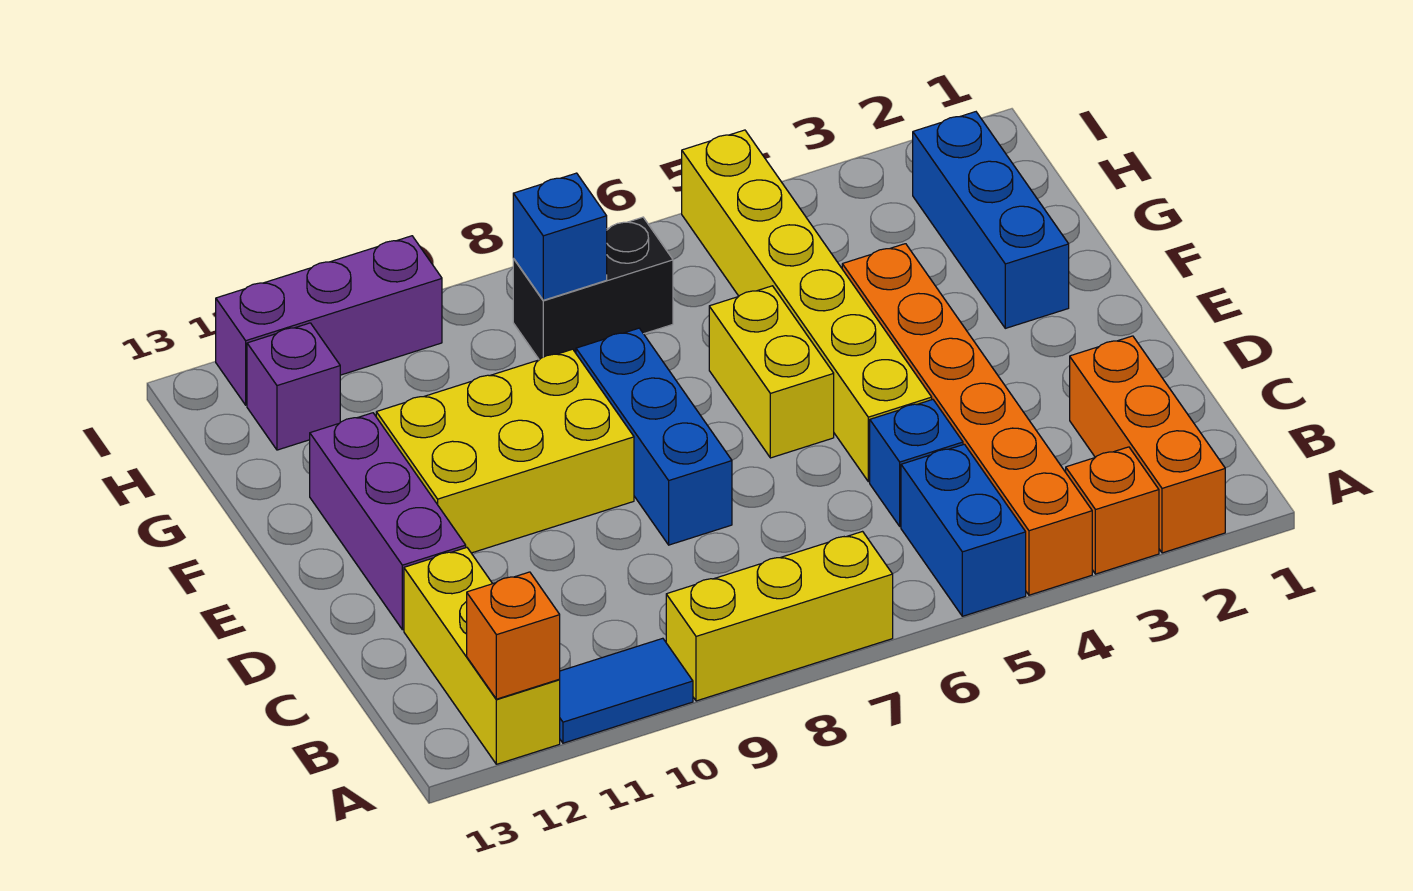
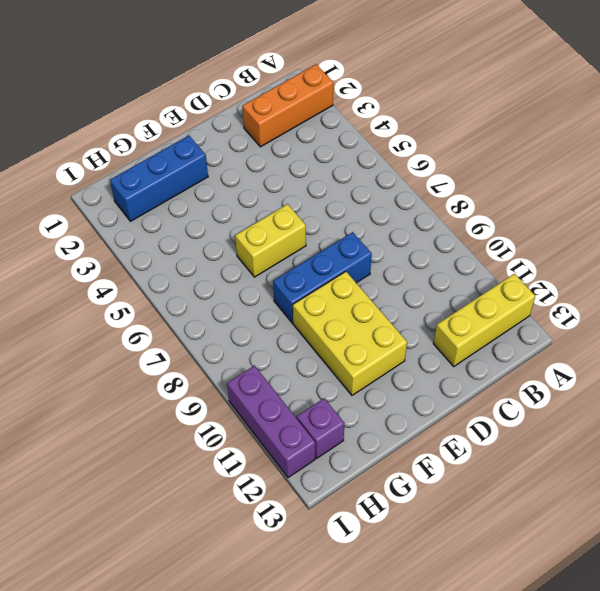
none -> orange 1x1 brick [1066,447,1159,574]
none -> orange 1x6 brick [842,244,1092,595]
none -> blue 1x2 brick [901,444,1026,616]

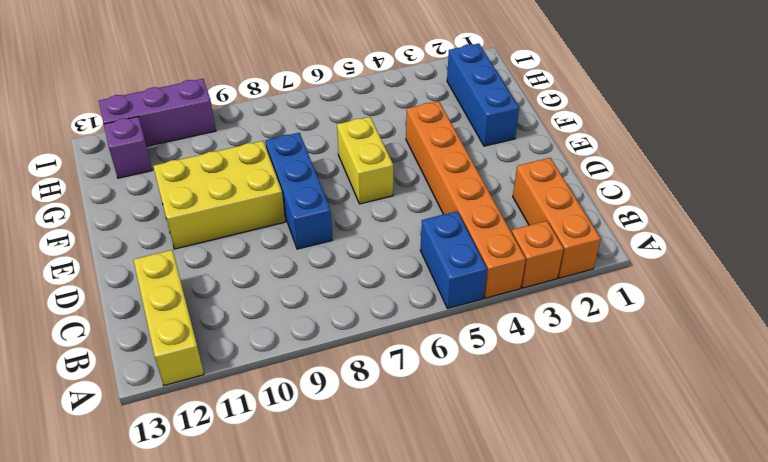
none -> yellow 1x3 brick [666,532,893,701]
none -> blue 1x2 tile [560,638,693,743]
none -> blue 1x1 brick [870,400,963,526]

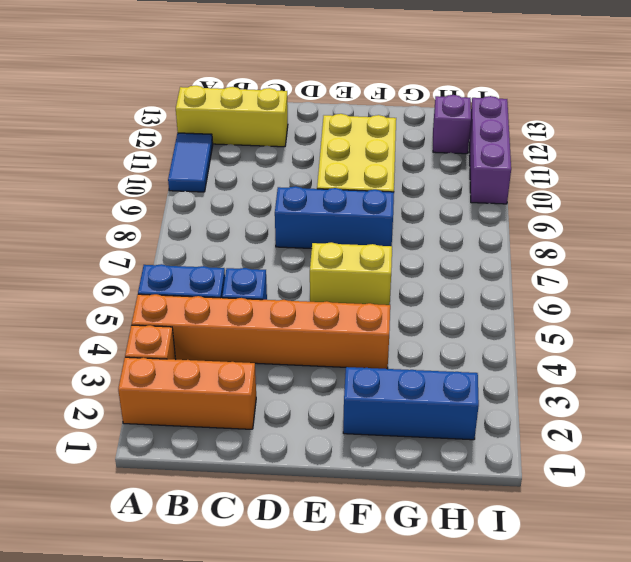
none -> yellow 1x3 brick [666,532,893,701]
none -> yellow 1x6 brick [682,130,932,482]
none -> purple 1x3 brick [310,413,466,630]

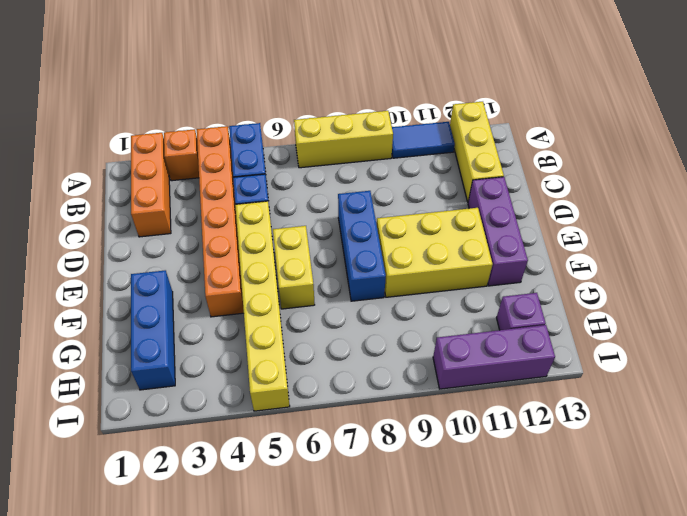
none -> black 1x2 brick [513,217,673,360]
none -> orange 1x1 brick [467,572,560,699]
none -> blue 1x1 brick [513,173,607,300]

